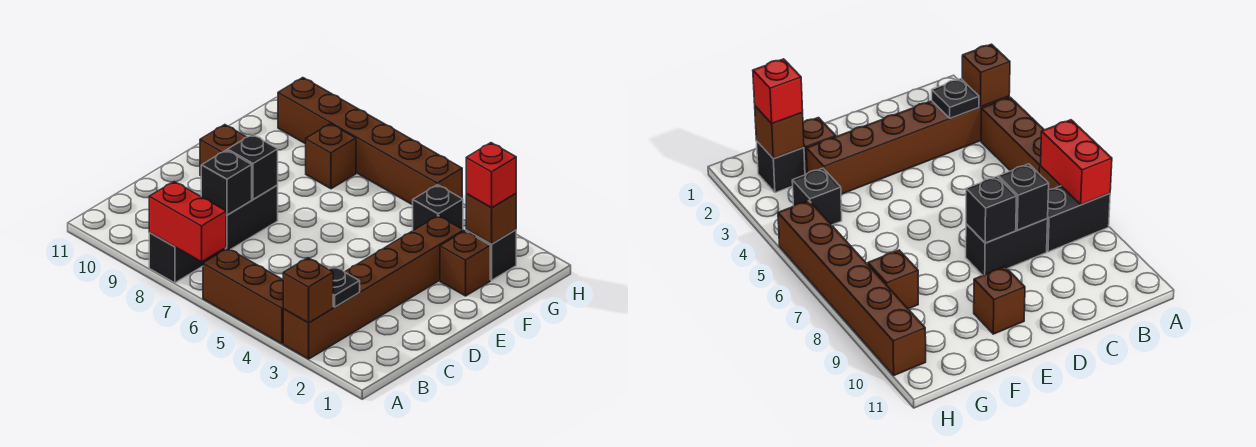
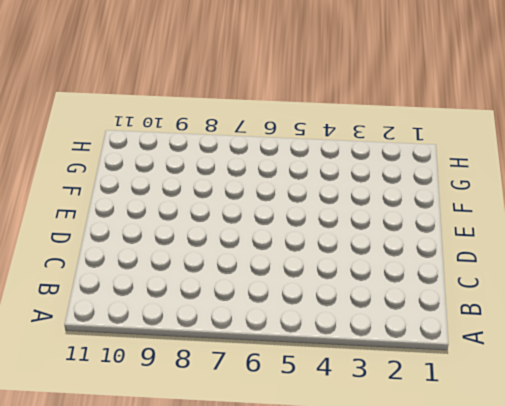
none -> brown 1x6 brick [283,216,464,359]
none -> brown 1x3 brick [203,248,283,344]
none -> black 1x2 brick [149,233,226,283]

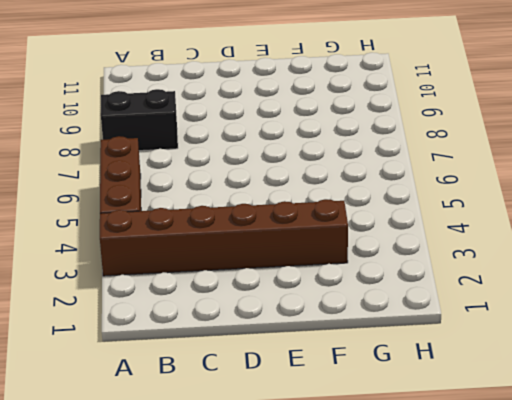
none -> black 1x2 brick [226,185,278,250]
none -> brown 1x1 brick [200,125,246,176]
none -> brown 1x1 brick [440,231,490,296]

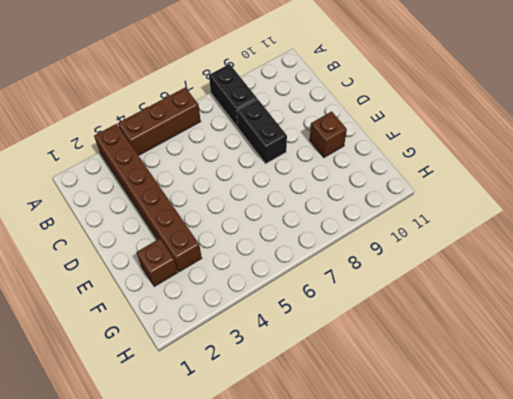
none -> black 1x1 brick [466,230,516,280]
none -> black 1x1 brick [413,185,463,230]
none -> brown 1x1 brick [306,124,356,189]

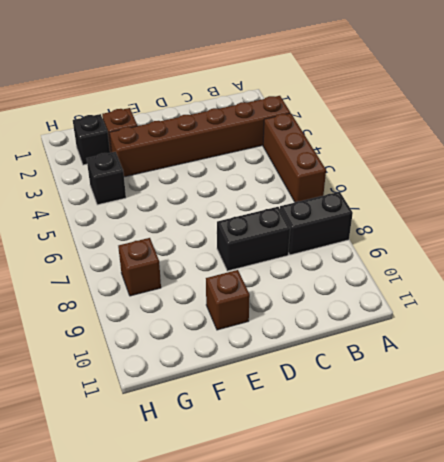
none -> brown 1x6 brick [278,78,462,205]
none -> brown 1x1 brick [283,258,333,323]
none -> red 1x2 brick [149,182,226,262]

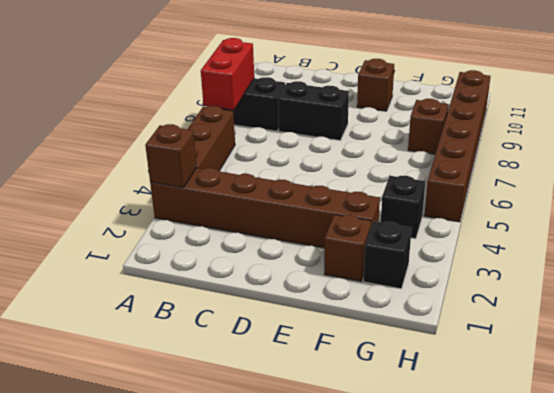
none -> black 1x1 plate [329,266,360,307]
none -> black 1x1 brick [201,150,252,215]
none -> black 1x1 brick [227,134,278,199]

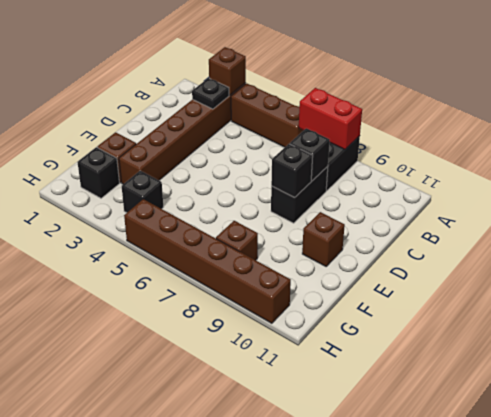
none -> brown 1x1 brick [466,194,516,244]
none -> red 1x1 brick [466,143,516,208]

